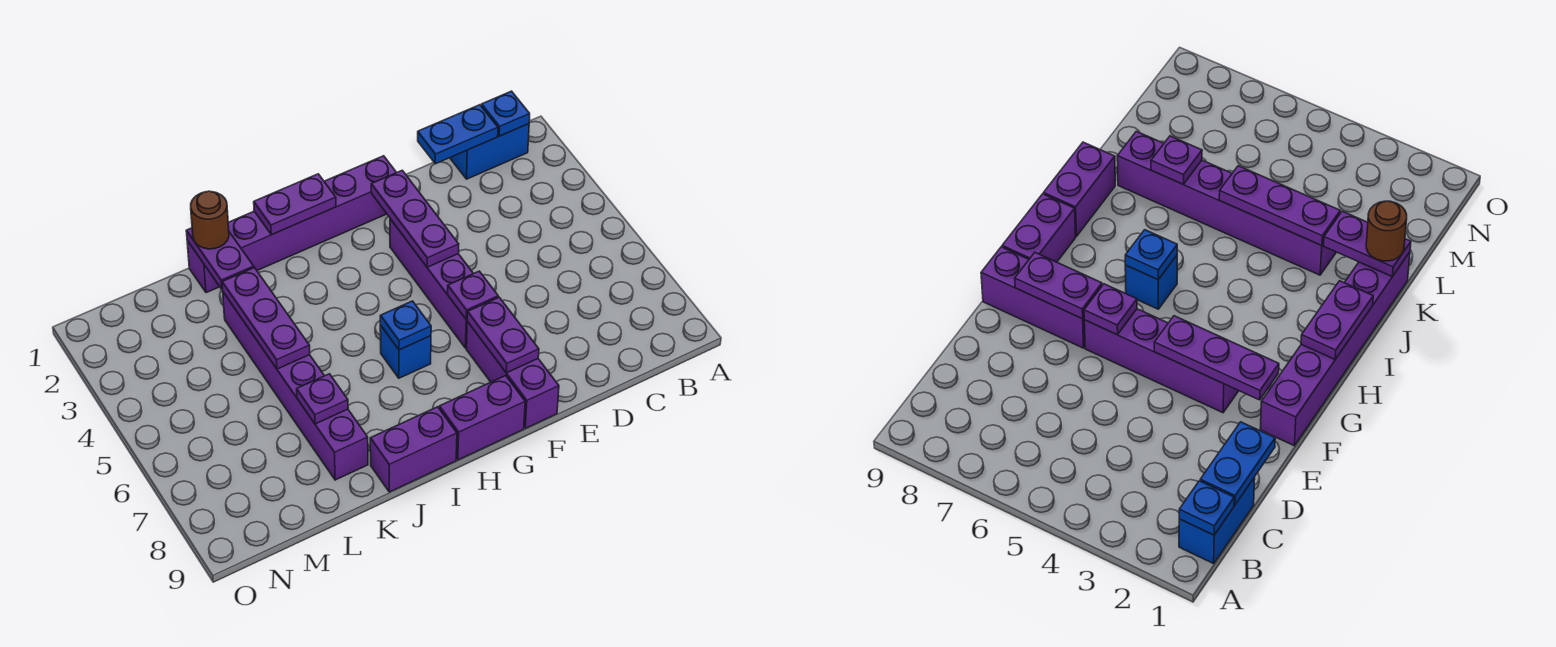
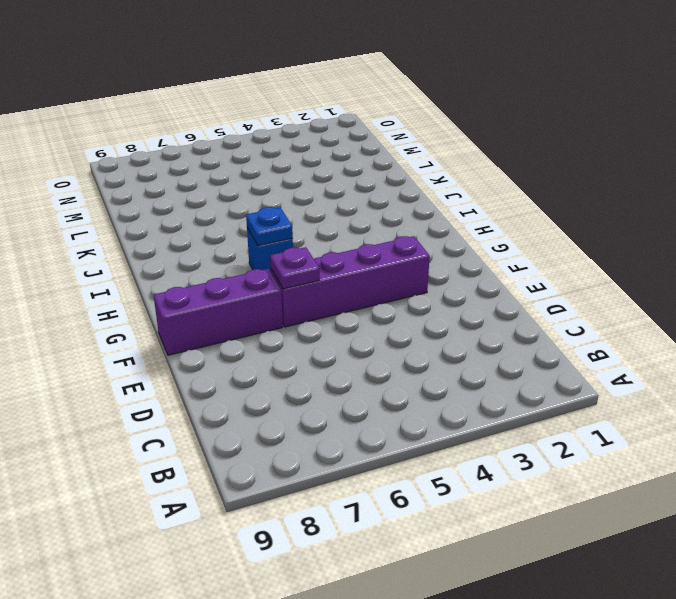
none -> blue 1x2 brick [450,124,529,179]
none -> purple 1x6 brick [187,156,397,293]
none -> purple 1x2 brick [439,376,525,460]

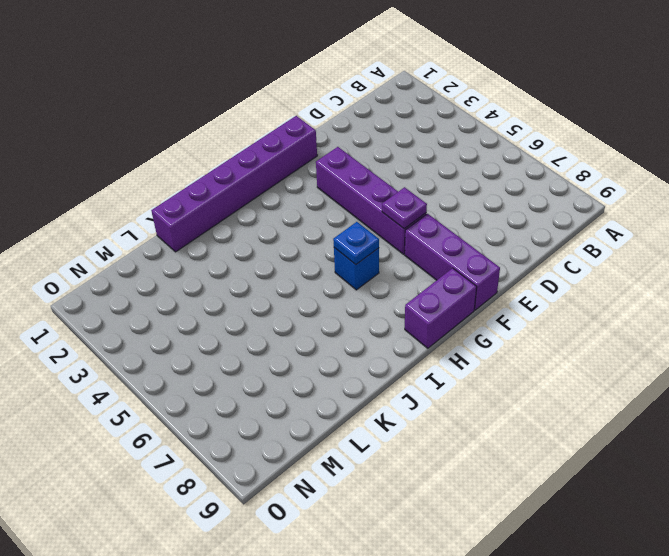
none -> blue 1x2 brick [450,124,529,179]
none -> purple 1x2 brick [370,407,457,492]
none -> purple 1x6 brick [223,292,368,480]

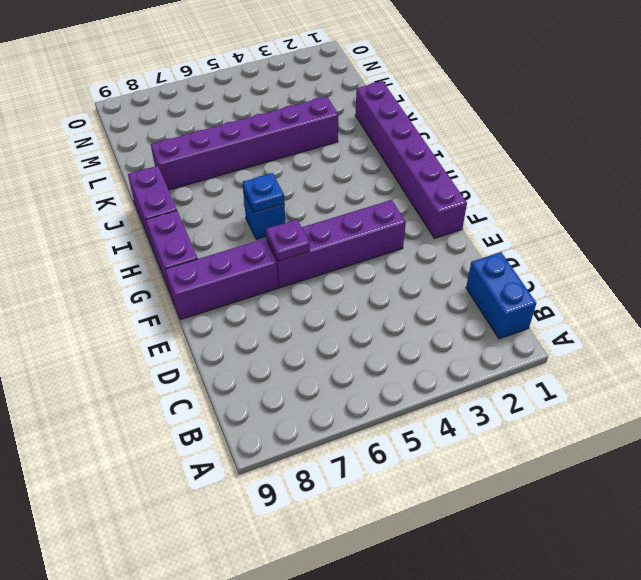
none -> blue 1x1 plate [481,91,530,136]
none -> blue 1x2 plate [418,105,498,164]
none -> purple 1x3 plate [371,170,459,267]

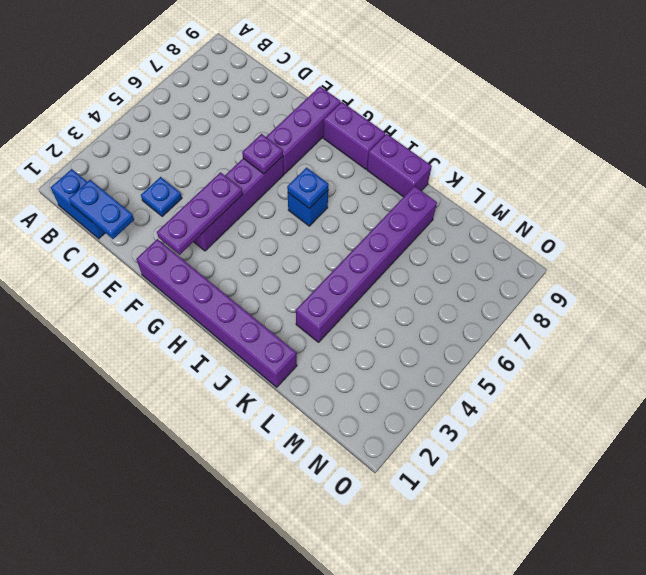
blue 1x1 plate [141,177,182,217] -> blue 1x1 plate moved to [481,91,530,136]
none -> purple 1x2 plate [467,297,539,373]
none -> purple 1x2 plate [254,174,336,235]
none -> purple 1x2 plate [186,228,254,289]

